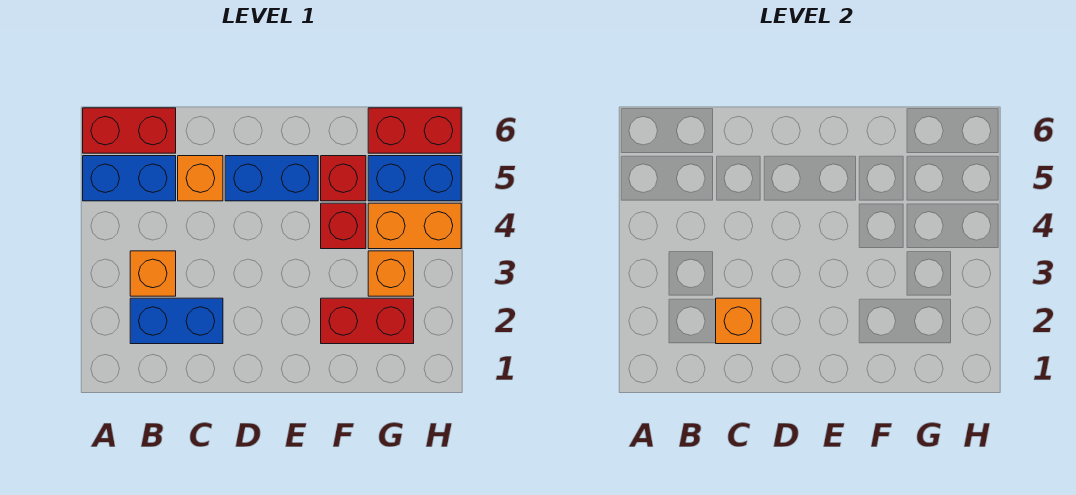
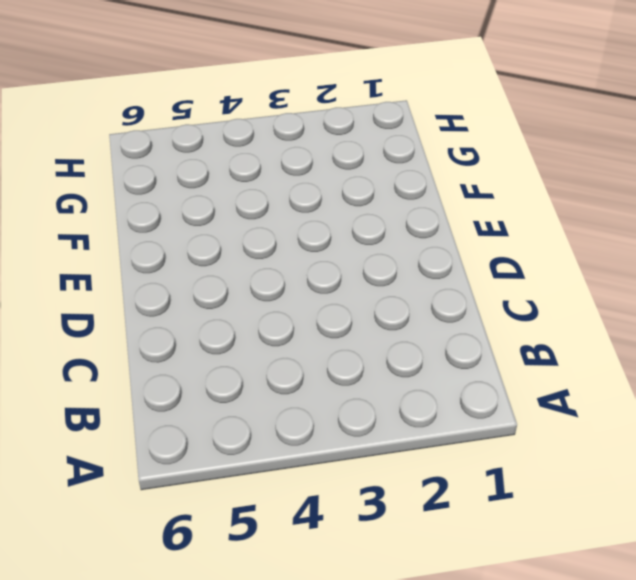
none -> blue 1x2 brick [83,156,176,201]
none -> red 1x2 brick [83,108,176,153]
none -> blue 1x2 brick [130,298,223,344]

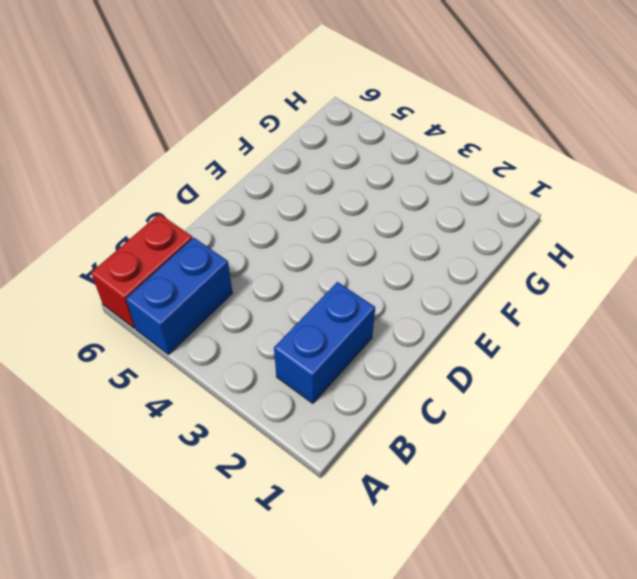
none -> orange 1x1 brick [130,251,176,296]
none -> orange 1x1 brick [178,156,223,201]
none -> blue 1x2 brick [225,156,318,201]

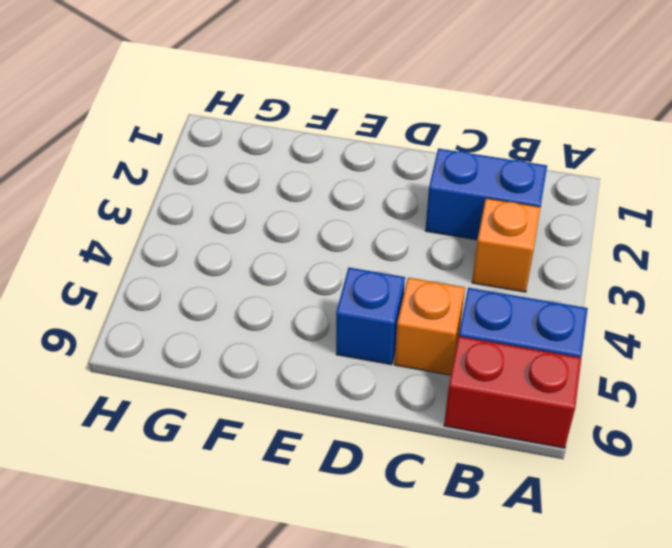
blue 1x1 brick [336,268,405,365] -> blue 1x2 brick [225,156,318,201]
none -> red 1x2 brick [321,298,414,344]
none -> red 1x1 brick [321,203,366,249]
none -> red 1x1 brick [321,156,366,201]

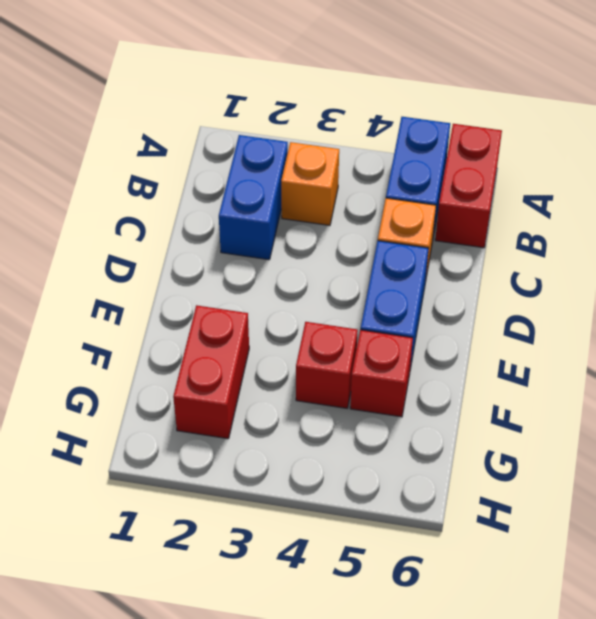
none -> orange 1x1 brick [368,251,414,296]
none -> orange 1x2 brick [368,203,461,249]
none -> blue 1x2 brick [368,156,461,201]

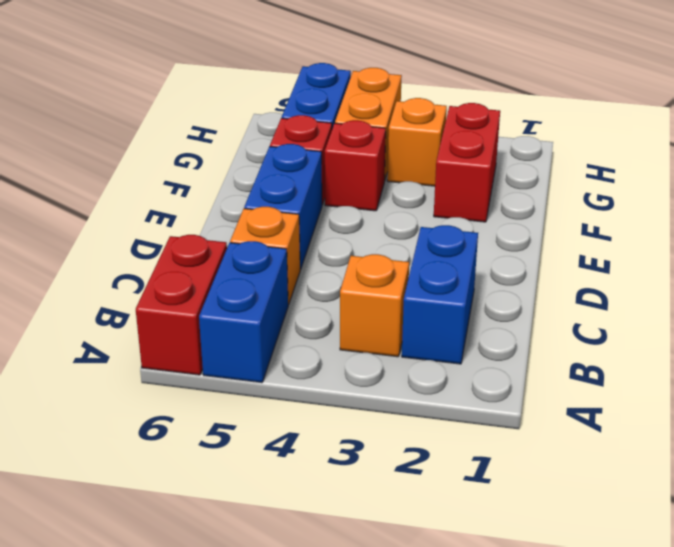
none -> red 1x2 brick [368,108,461,153]
none -> orange 1x1 brick [716,298,761,344]

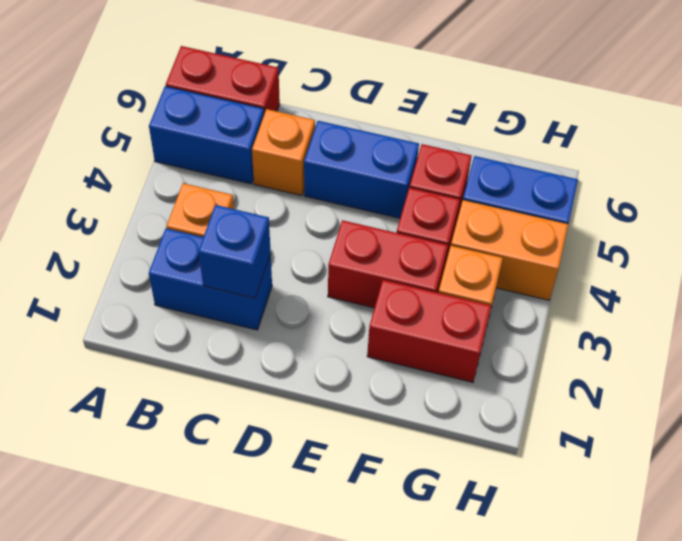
blue 1x1 brick [199,205,271,298] -> orange 1x1 brick [716,298,761,344]
red 1x2 brick [328,220,448,308] -> red 1x2 brick moved to [368,108,461,153]

